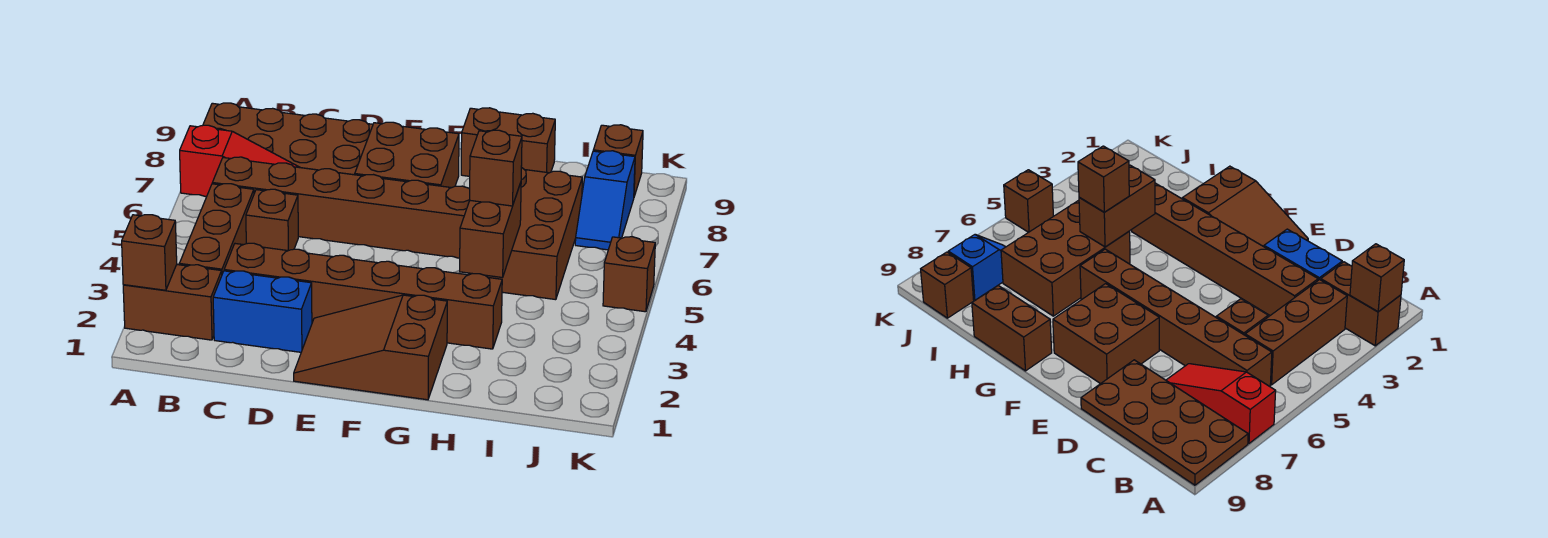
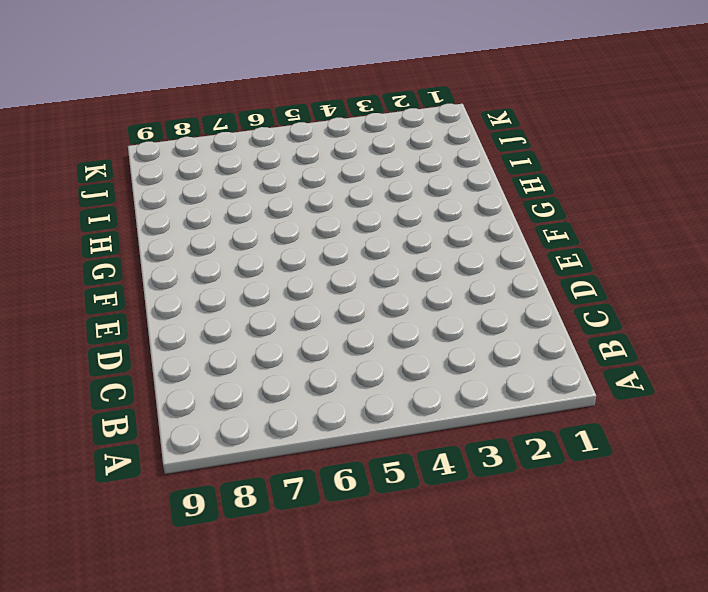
none -> brown 1x2 brick [123,265,222,340]
none -> red 1x3 slope [180,125,300,196]
none -> brown 2x4 plate [203,103,373,175]

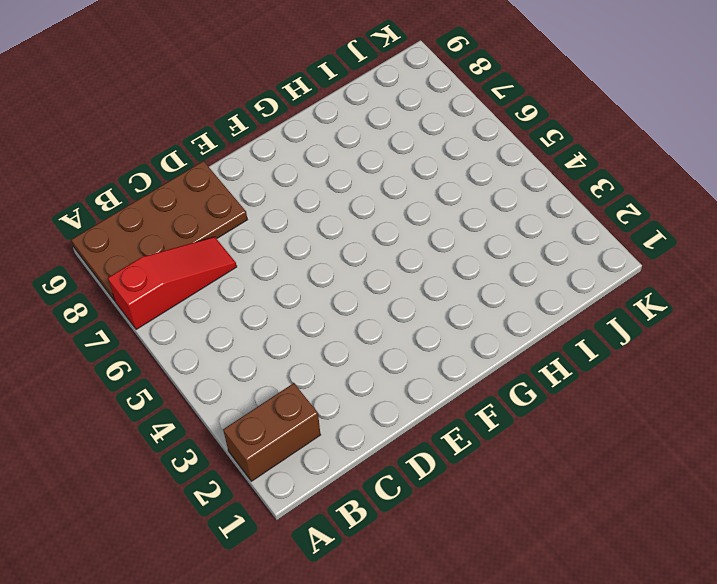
none -> brown 1x3 brick [179,184,254,274]
none -> brown 1x6 brick [212,157,470,258]
none -> blue 1x2 brick [213,271,312,352]

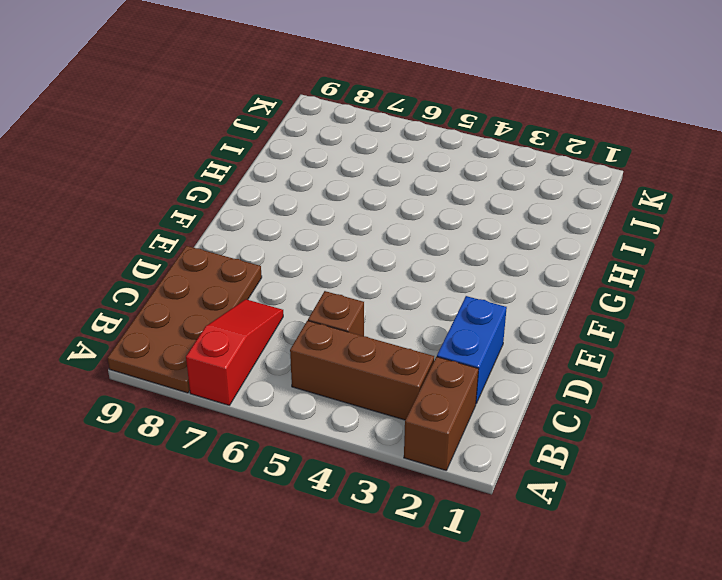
none -> brown 1x6 brick [212,157,470,258]
none -> brown 1x6 brick [224,243,502,349]
none -> brown 2x3 slope [294,295,447,400]

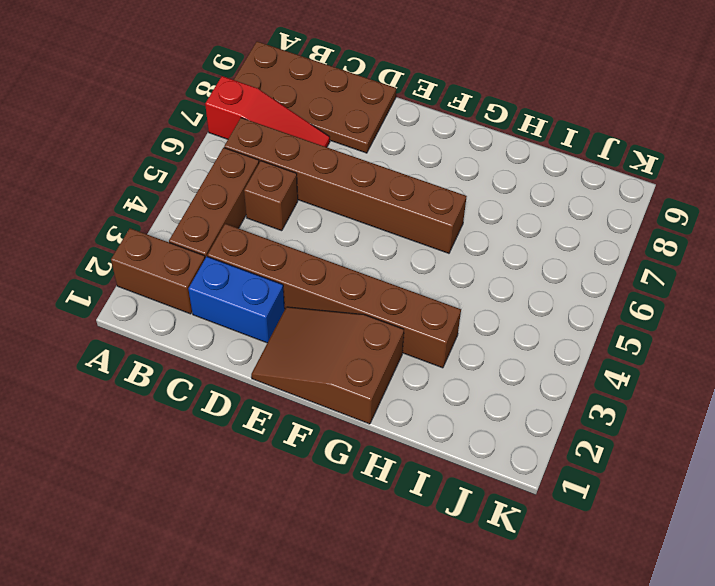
none -> brown 2x2 brick [355,122,459,188]
none -> brown 1x2 brick [461,108,555,176]
none -> brown 2x3 brick [469,167,582,300]

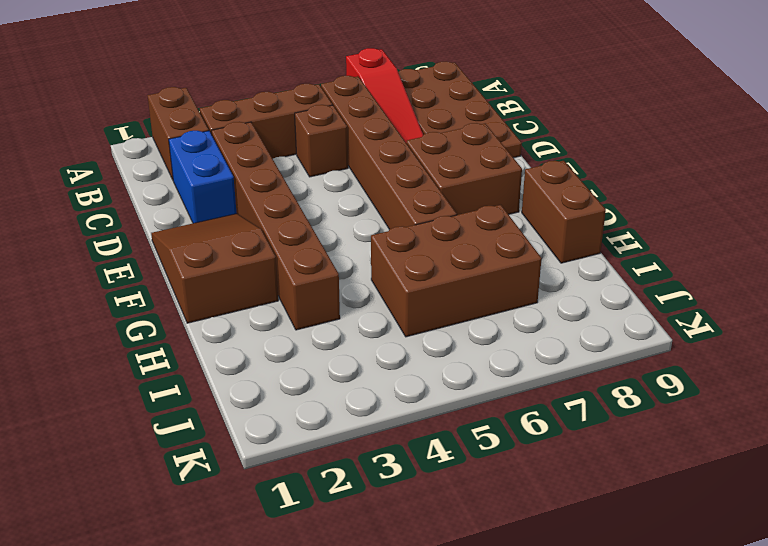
none -> blue 1x2 slope [575,151,635,250]
none -> brown 1x1 brick [593,125,643,196]
none -> brown 1x1 brick [603,237,655,312]

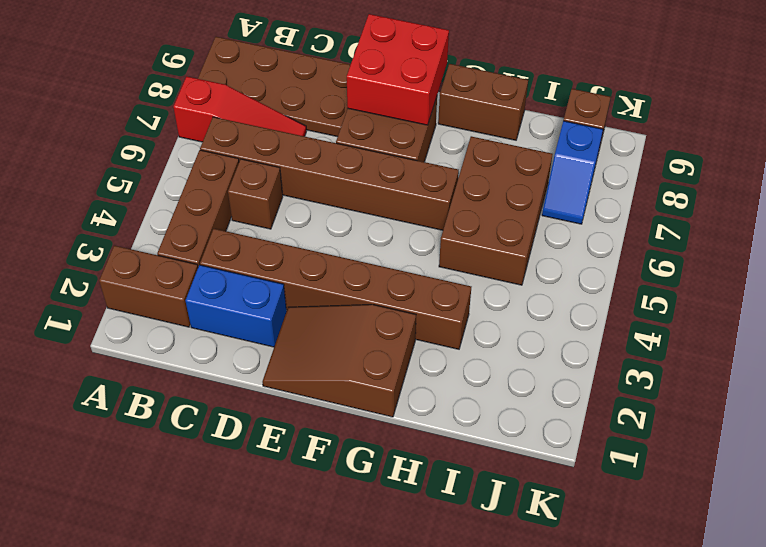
red 2x2 brick [347,14,449,125] -> none
none -> brown 1x1 brick [603,237,655,312]
none -> brown 1x1 brick [122,215,177,290]
none -> brown 1x2 brick [460,183,521,278]

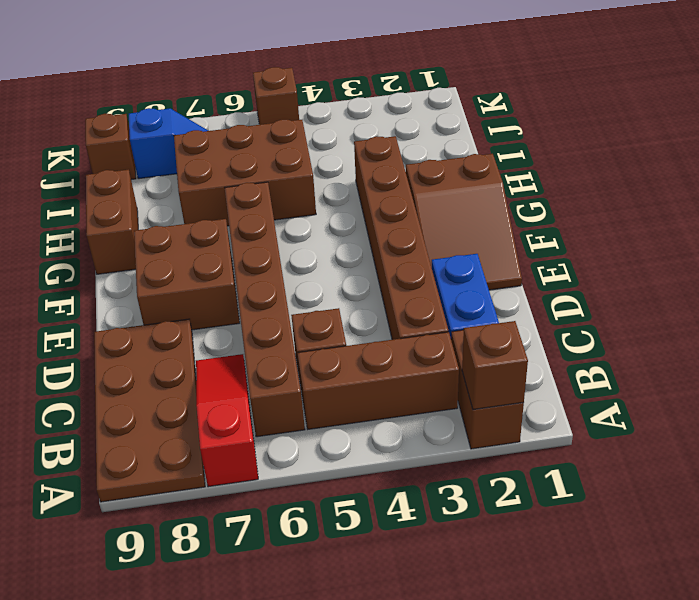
none -> brown 1x2 brick [460,183,521,278]
none -> brown 1x1 brick [470,130,522,206]

